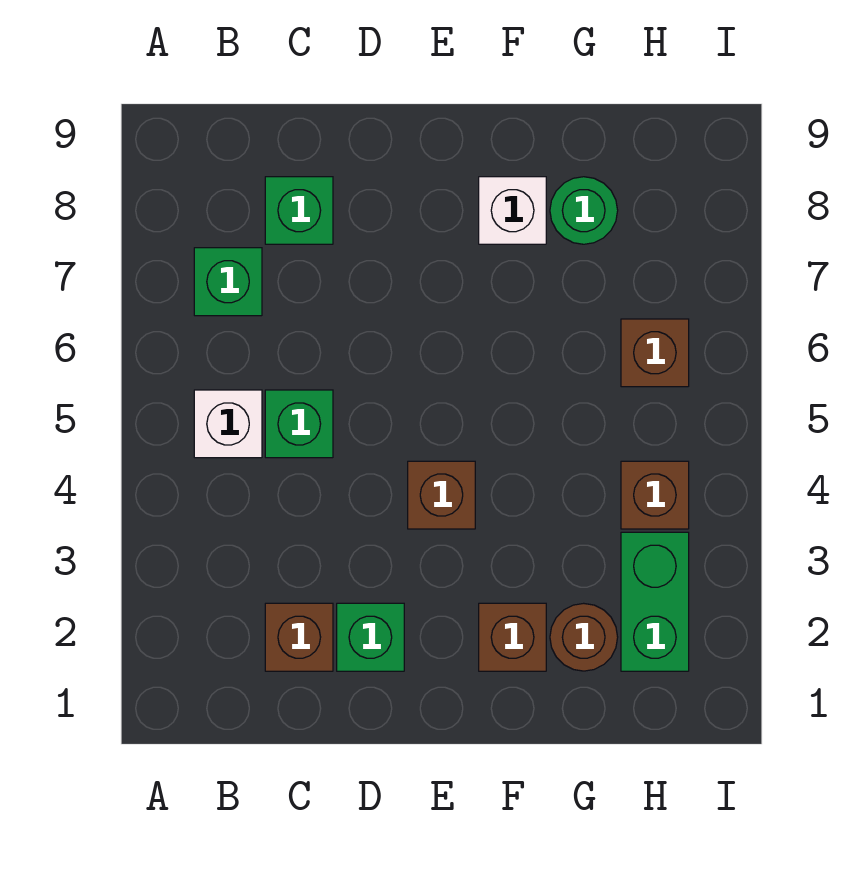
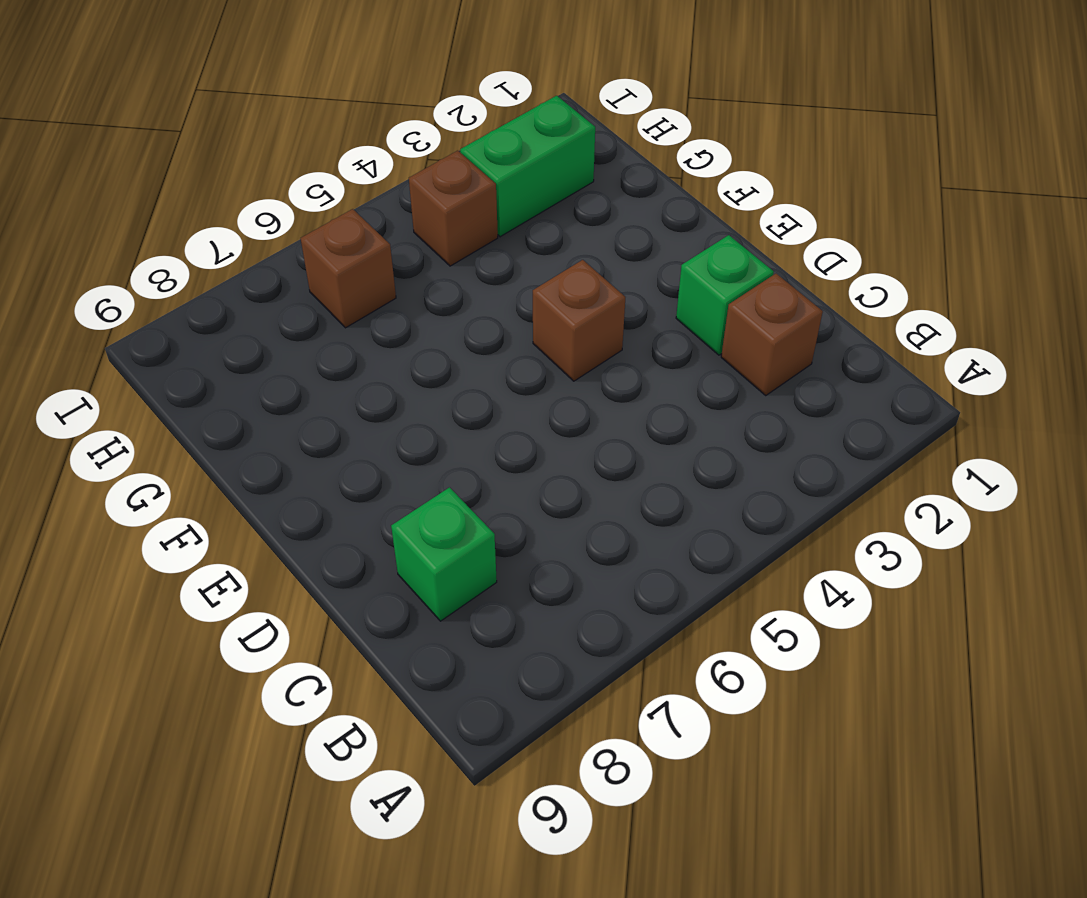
none -> white 1x1 brick [194,390,262,458]
none -> green 1x1 brick [194,248,262,316]
none -> green 1x1 brick [265,390,333,458]

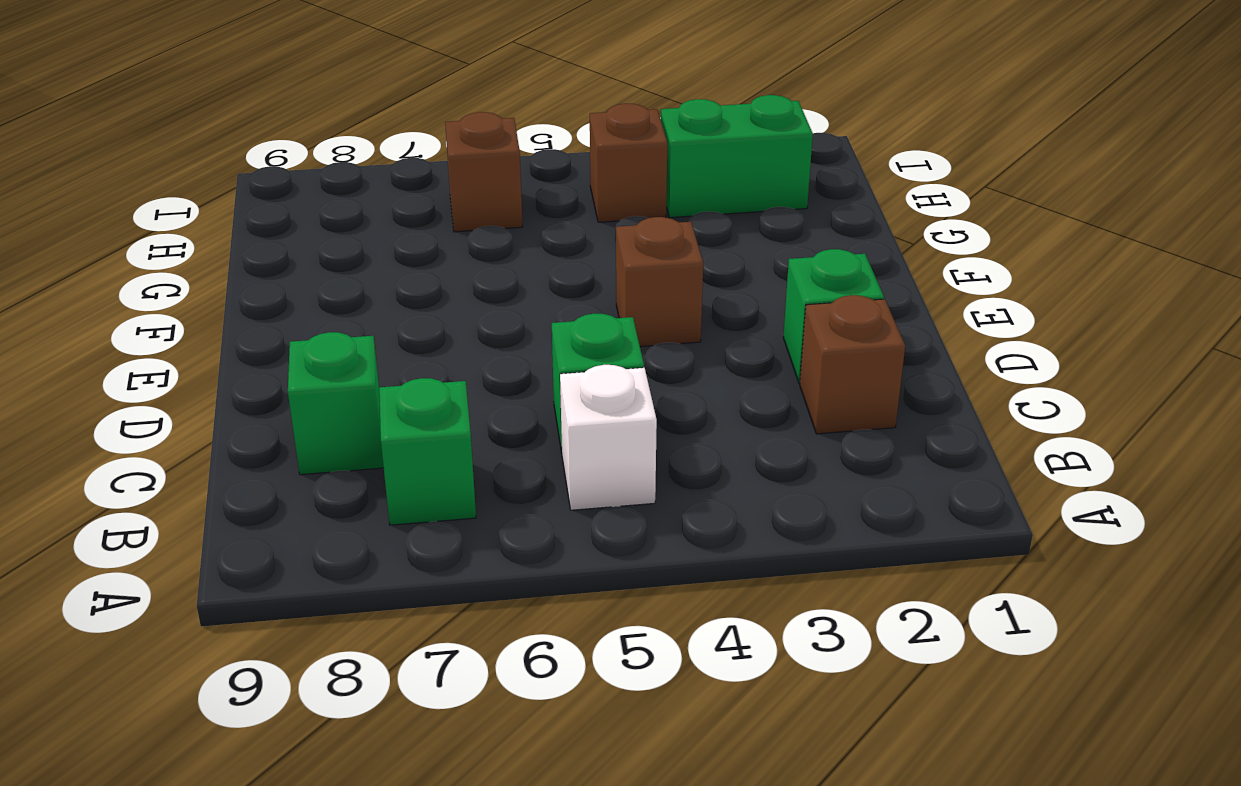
none -> brown 1x1 brick [479,603,546,671]
none -> white 1x1 brick [479,177,546,244]
none -> brown 1x1 round brick [550,603,618,671]

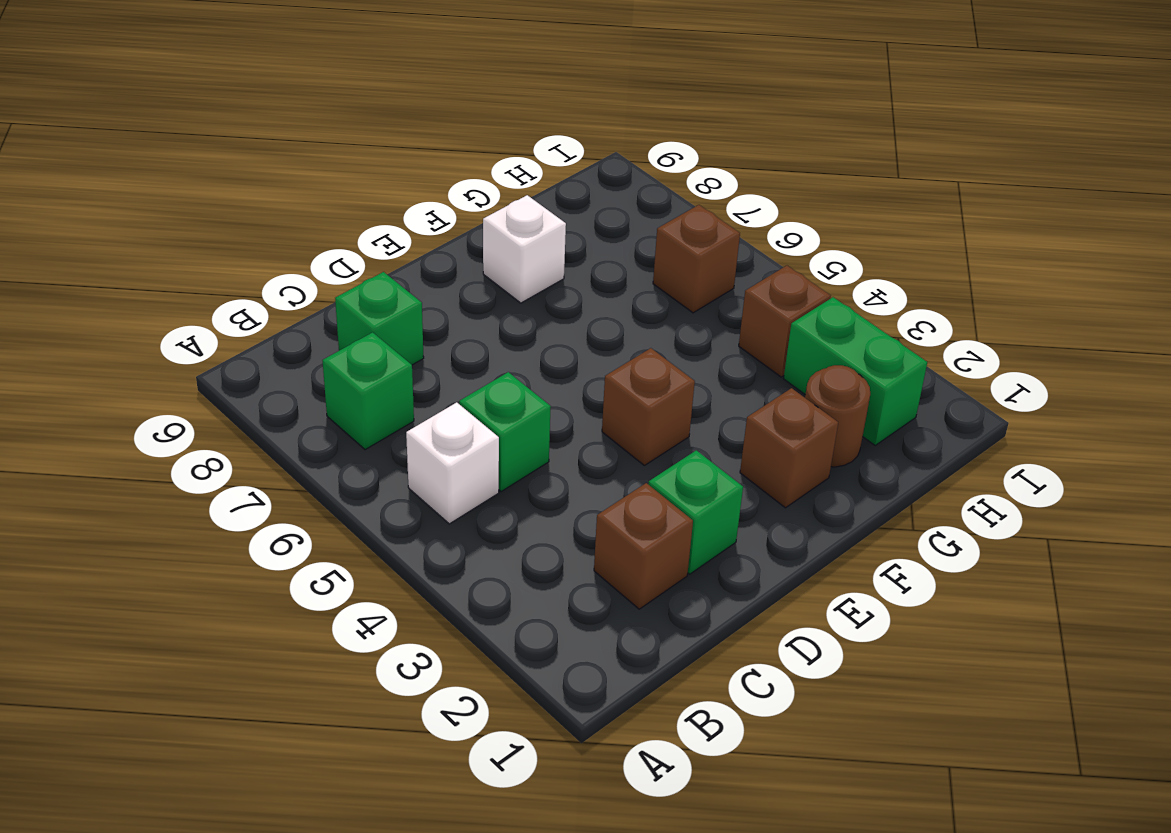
none -> green 1x1 round brick [550,177,618,244]

